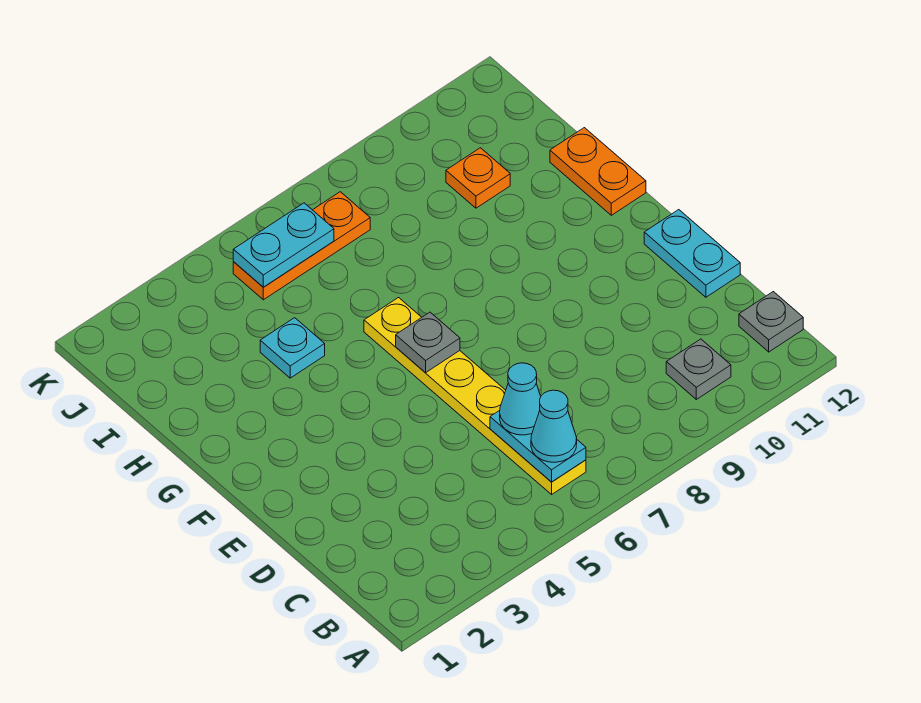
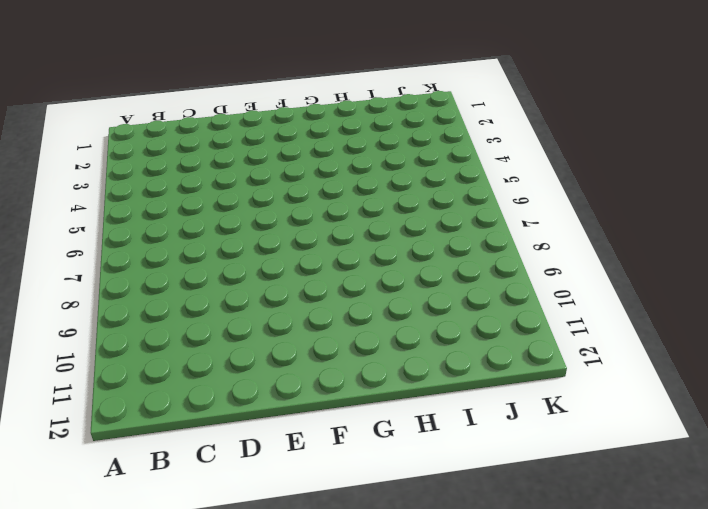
none -> yellow 1x6 plate [364,298,586,494]
none -> grey 1x1 plate [666,339,731,399]
none -> grey 1x1 plate [739,292,803,352]

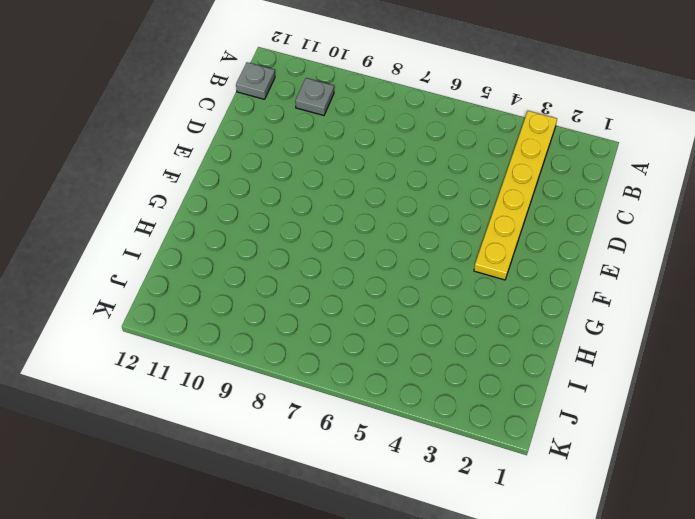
yellow 1x6 plate [474,111,557,280] -> yellow 1x6 plate moved to [364,298,586,494]
none -> cyan 1x2 plate [644,210,740,297]
none -> orange 1x2 plate [550,128,646,215]
none -> cyan 1x1 plate [260,318,325,378]

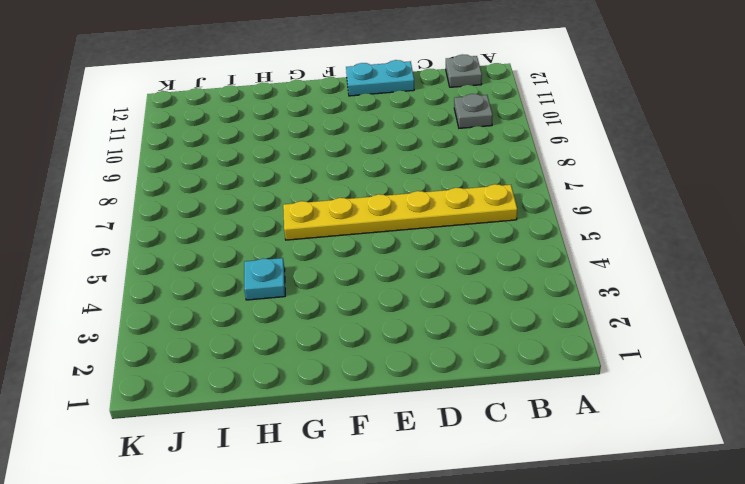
none -> orange 1x2 plate [550,128,646,215]
none -> orange 1x1 plate [446,148,510,208]
none -> orange 1x3 plate [233,192,370,300]

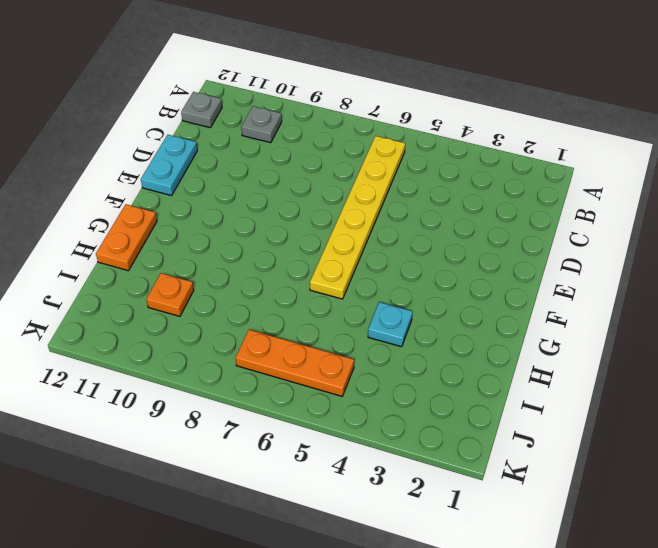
none -> cyan 1x2 plate [490,411,586,482]
none -> grey 1x1 plate [396,312,460,373]
none -> cyan 1x2 plate [233,203,334,287]

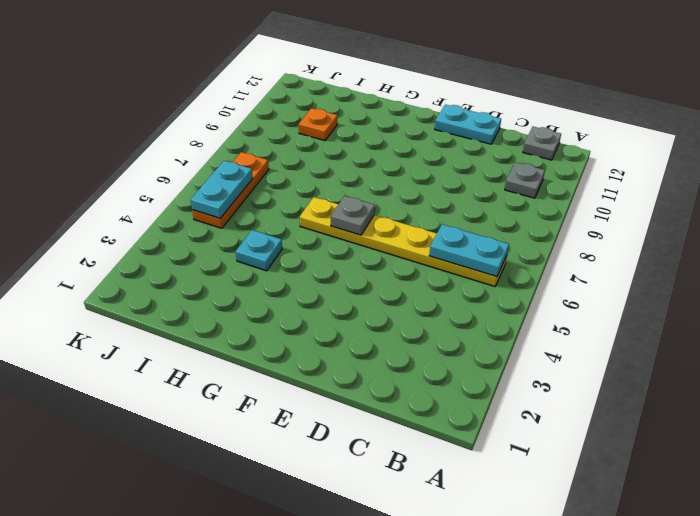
none -> orange 1x2 plate [550,128,646,215]
none -> cyan 1x1 cone [531,390,577,462]
none -> cyan 1x1 cone [500,363,541,435]

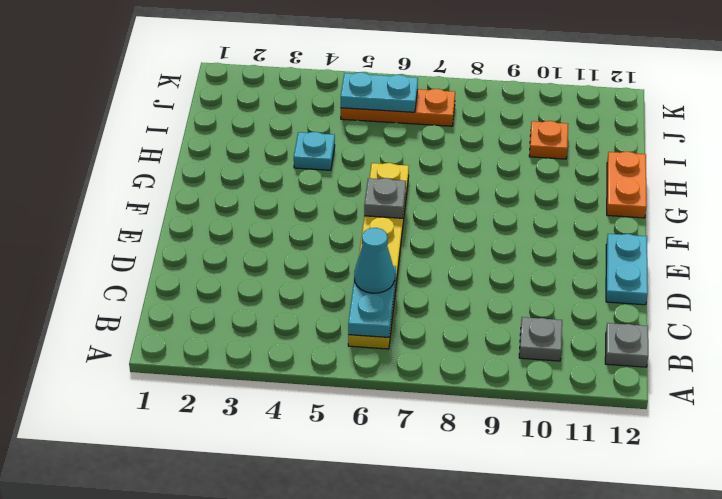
none -> cyan 1x1 cone [531,390,577,462]

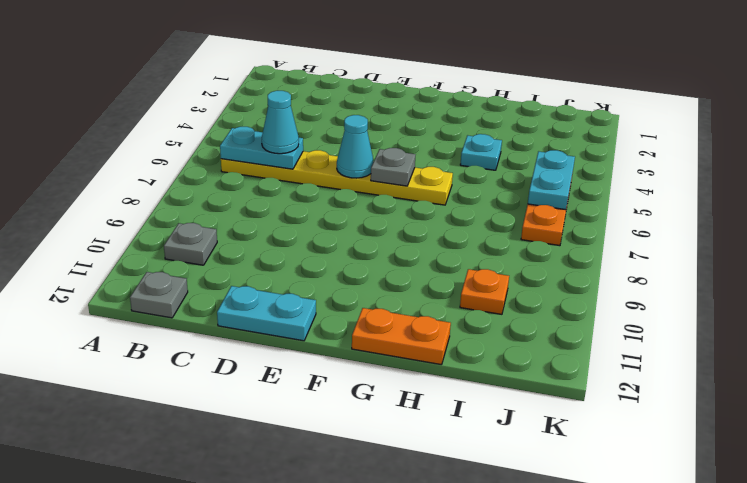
cyan 1x1 cone [337,115,374,178] -> cyan 1x1 cone moved to [531,390,577,462]

